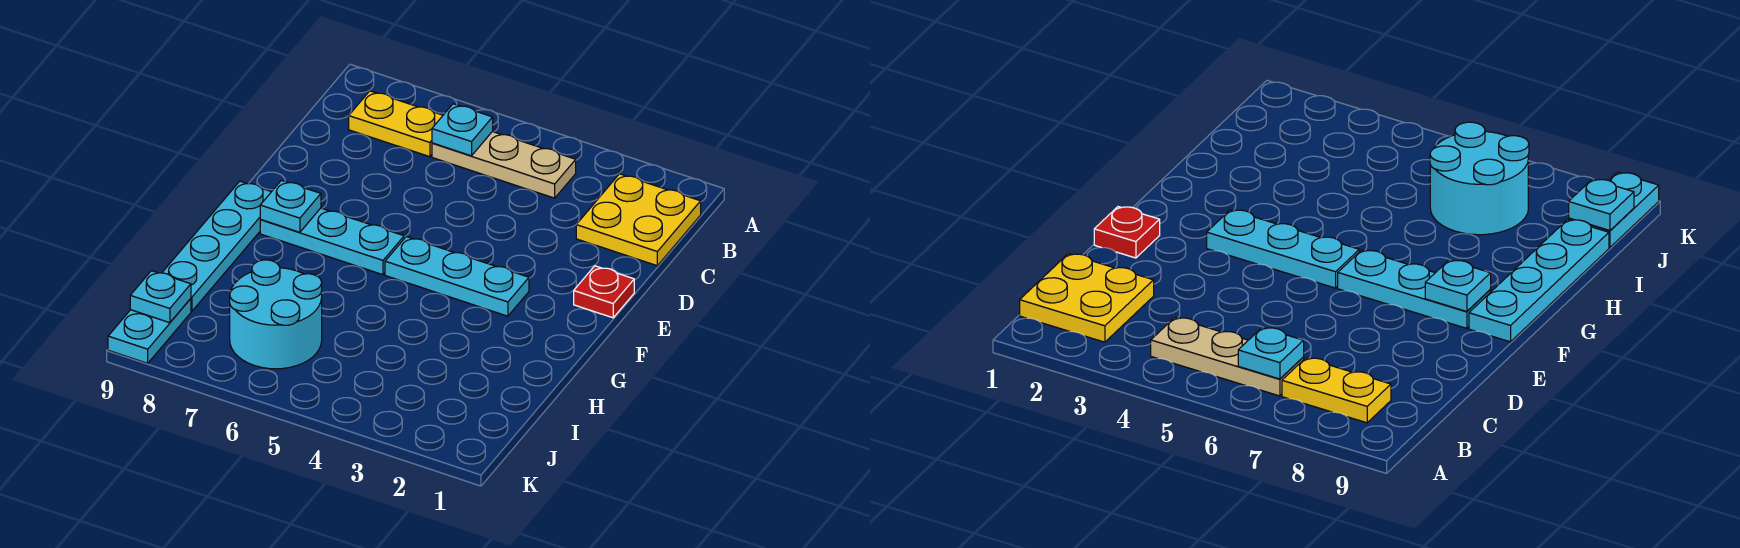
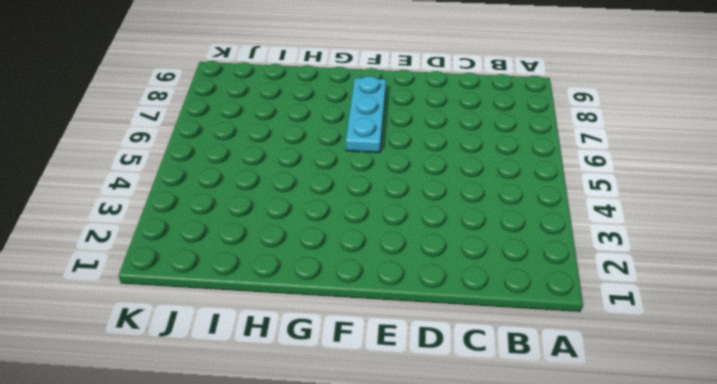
none -> yellow 2x2 plate [576,174,701,266]
none -> tan 1x3 plate [432,132,576,198]
none -> yellow 1x2 plate [349,91,443,157]

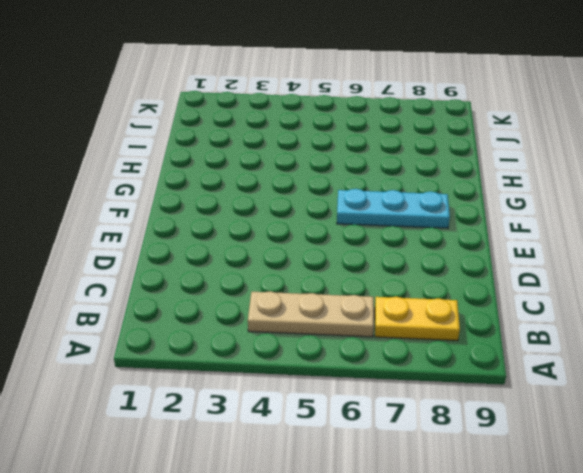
none -> yellow 2x2 plate [576,174,701,266]
none -> red 1x1 plate [574,266,634,318]
none -> cyan 1x3 plate [385,237,529,316]

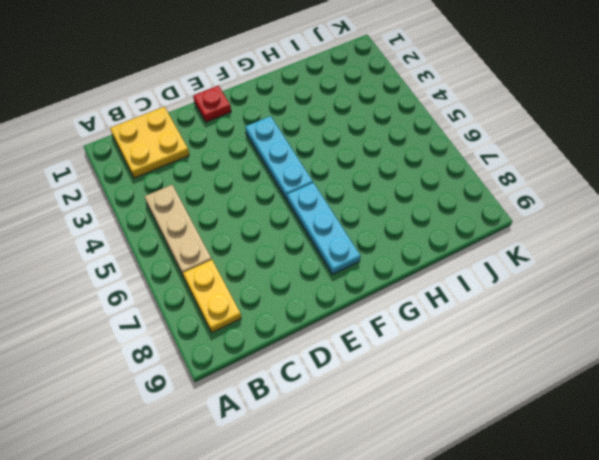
none -> cyan 1x4 plate [162,181,271,311]
none -> cyan 2x2 round brick [230,260,322,369]
none -> cyan 1x2 plate [108,299,191,363]

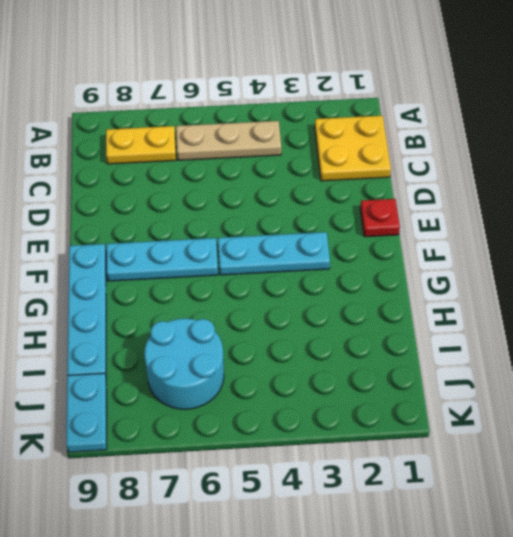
none -> cyan 1x1 plate [432,104,493,156]
none -> cyan 1x1 plate [260,180,321,232]
none -> cyan 1x1 plate [130,271,191,323]

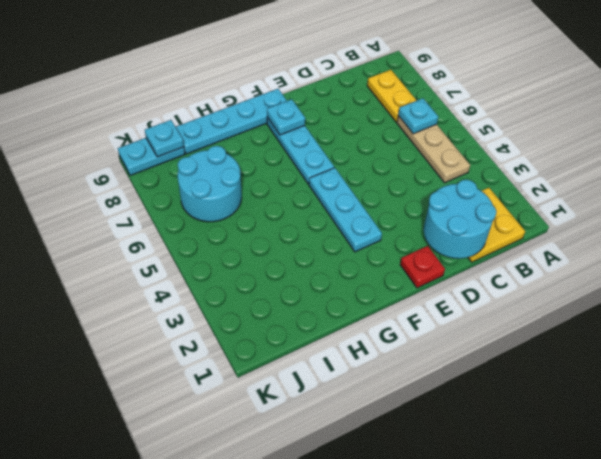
cyan 2x2 round brick [424,180,497,259] -> none

